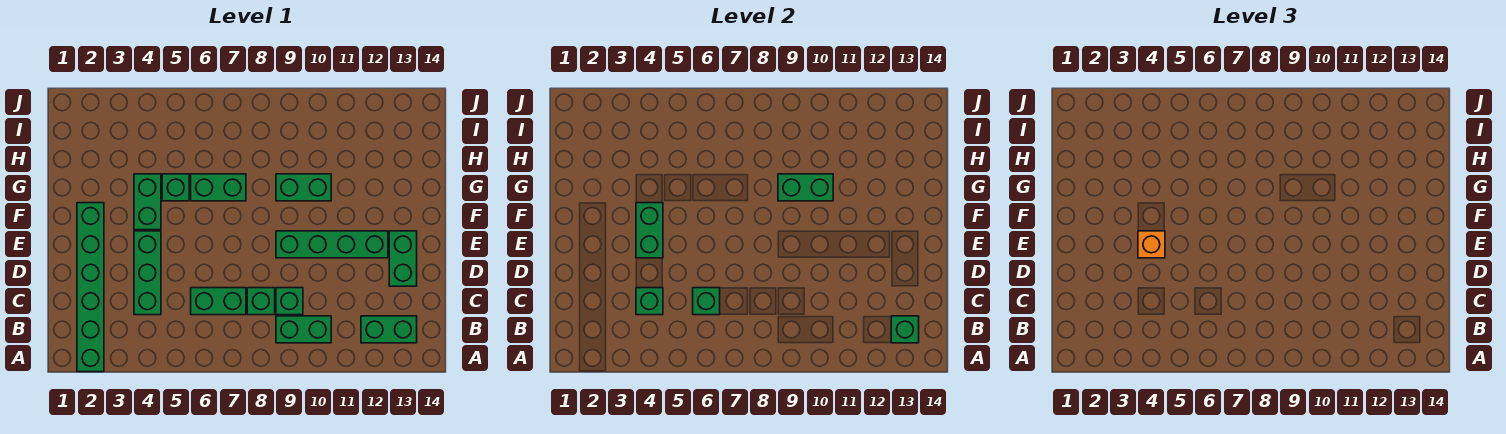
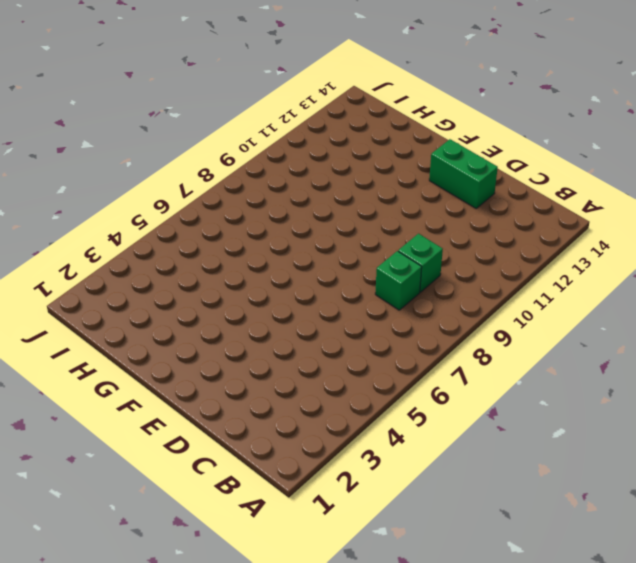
none -> green 1x6 brick [77,203,104,372]
none -> green 1x2 brick [276,316,331,343]
none -> green 1x2 brick [361,316,417,343]

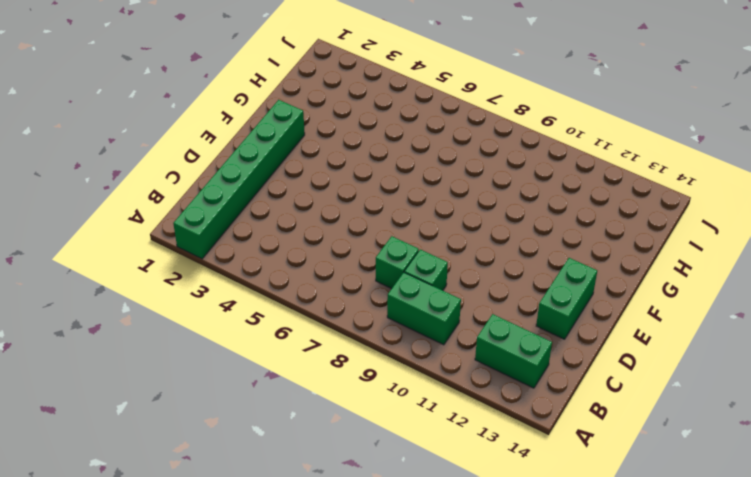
none -> green 1x3 brick [134,231,161,315]
none -> green 1x2 brick [191,288,246,315]
none -> green 1x4 brick [276,231,388,258]

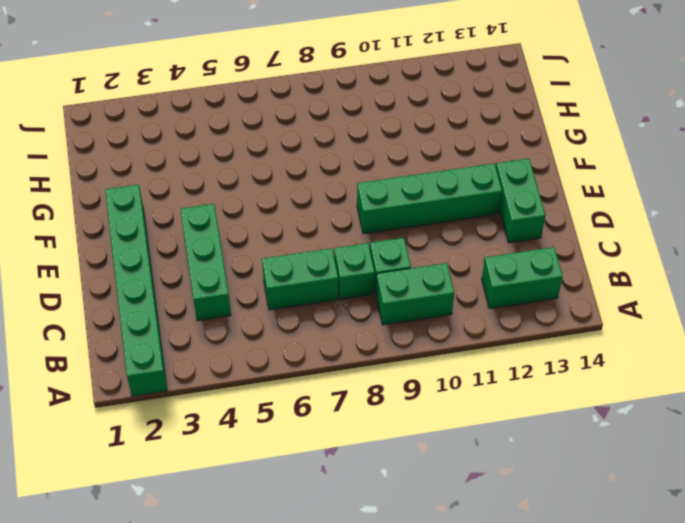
none -> green 1x2 brick [134,174,161,230]
none -> green 1x1 brick [162,174,189,201]
none -> green 1x2 brick [191,174,246,201]

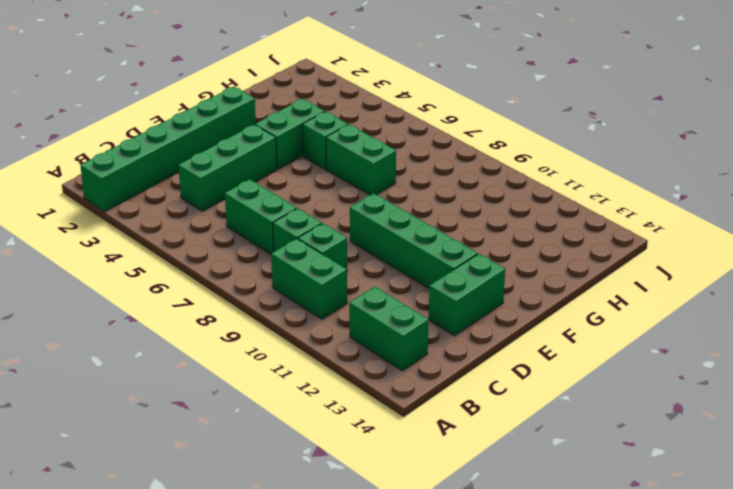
none -> green 1x2 brick [276,174,331,201]
none -> green 1x1 brick [891,316,919,343]
none -> green 1x1 brick [636,288,663,315]

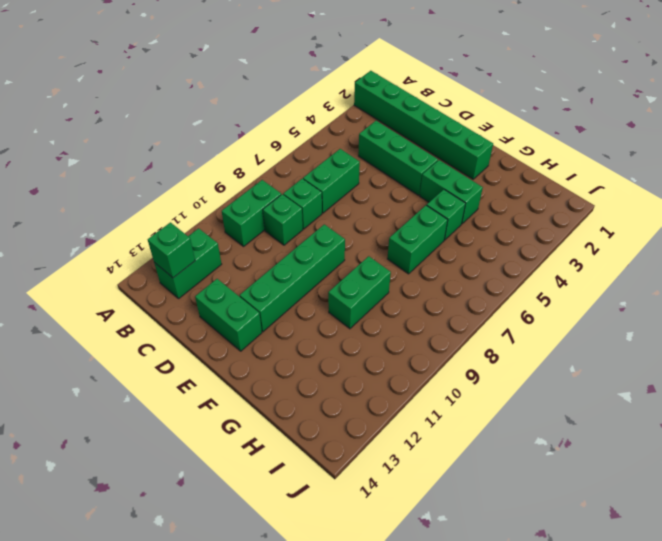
none -> green 1x1 brick [636,288,663,315]
none -> green 1x1 brick [693,288,720,315]
none -> green 1x2 brick [636,203,663,258]

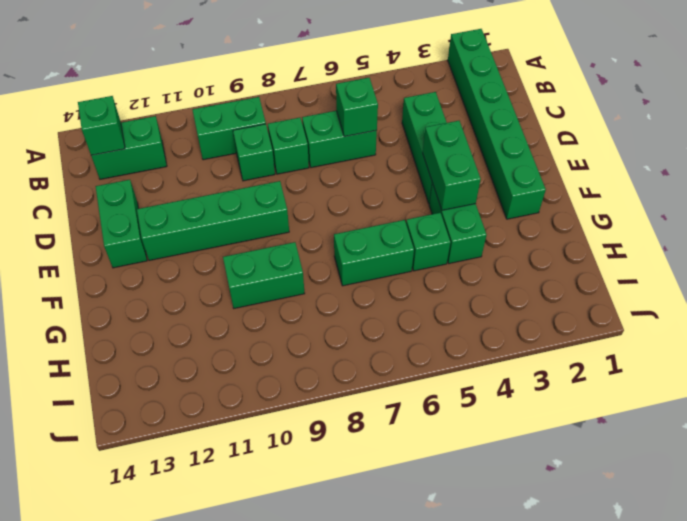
none -> green 1x1 brick [636,288,663,315]
none -> green 1x2 brick [778,174,833,201]
none -> orange 1x1 brick [1138,231,1165,258]

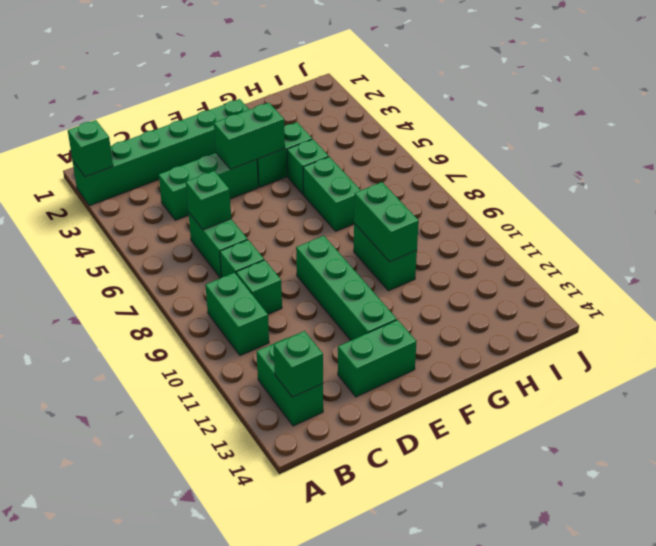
green 1x1 brick [68,120,113,177] -> green 1x1 brick moved to [636,288,663,315]
none -> orange 1x1 brick [1138,231,1165,258]

